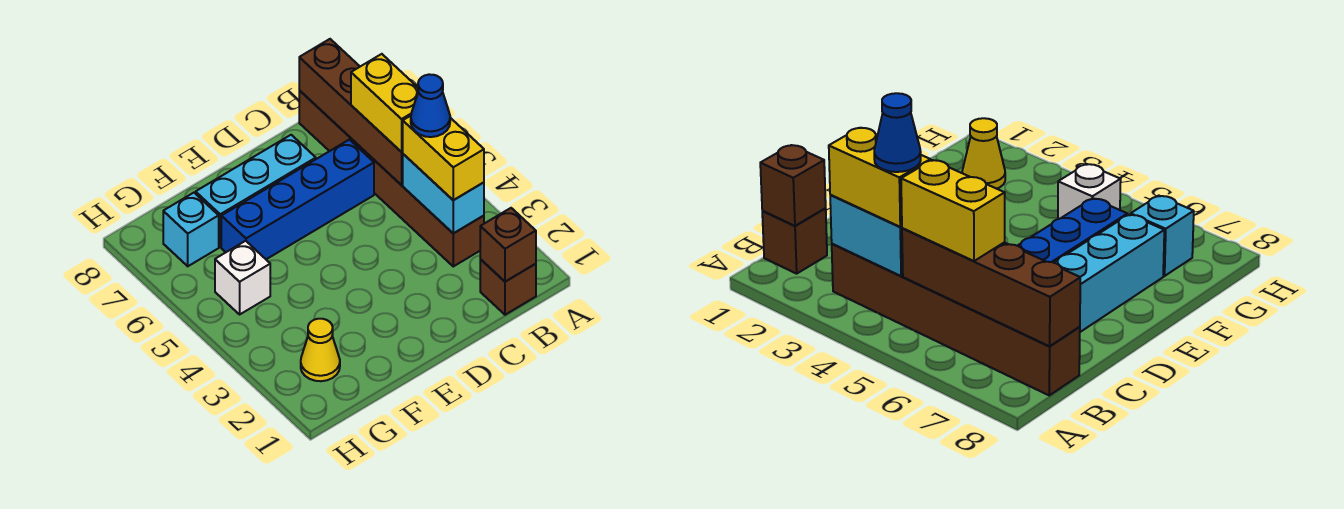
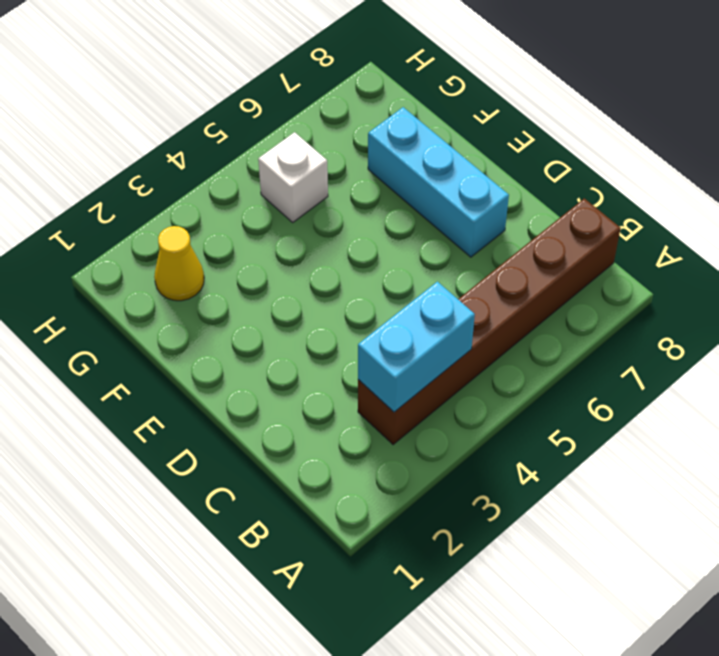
none -> brown 1x1 brick [480,259,536,315]
none -> blue 1x4 brick [221,140,374,259]
none -> cyan 1x1 brick [163,193,219,266]

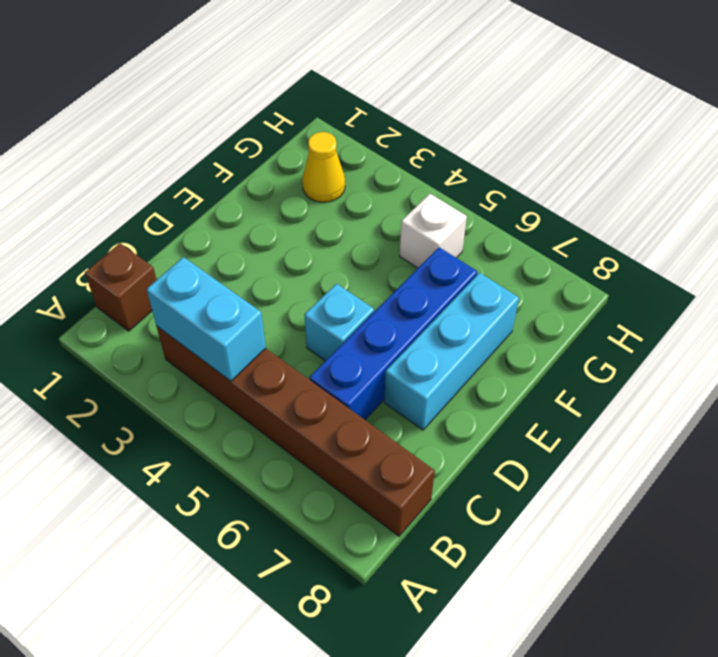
cyan 1x1 brick [304,284,374,361] -> cyan 1x1 brick moved to [163,193,219,266]
none -> brown 1x1 brick [480,208,536,282]
none -> brown 1x4 brick [299,39,403,185]
none -> yellow 1x2 brick [403,116,484,200]

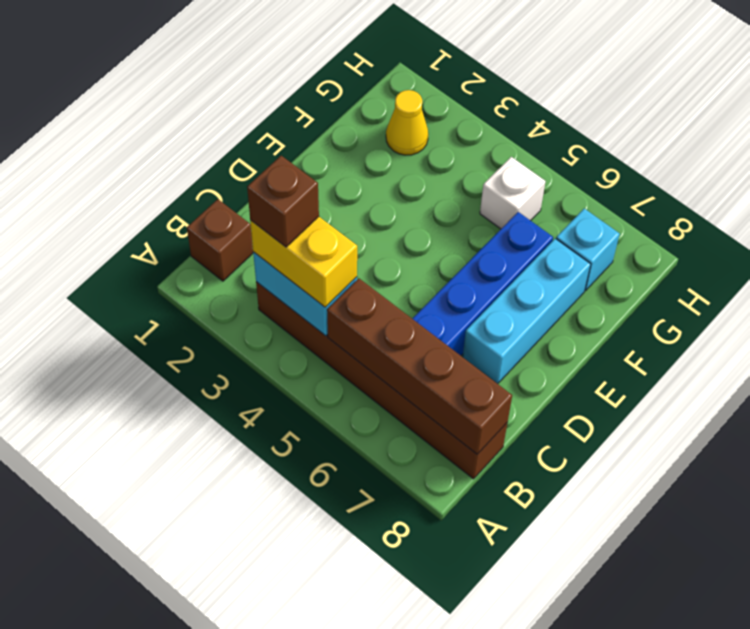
brown 1x1 brick [247,156,319,247] -> brown 1x1 brick moved to [480,208,536,282]
none -> yellow 1x2 brick [351,54,418,152]
none -> blue 1x1 cone [411,74,450,137]

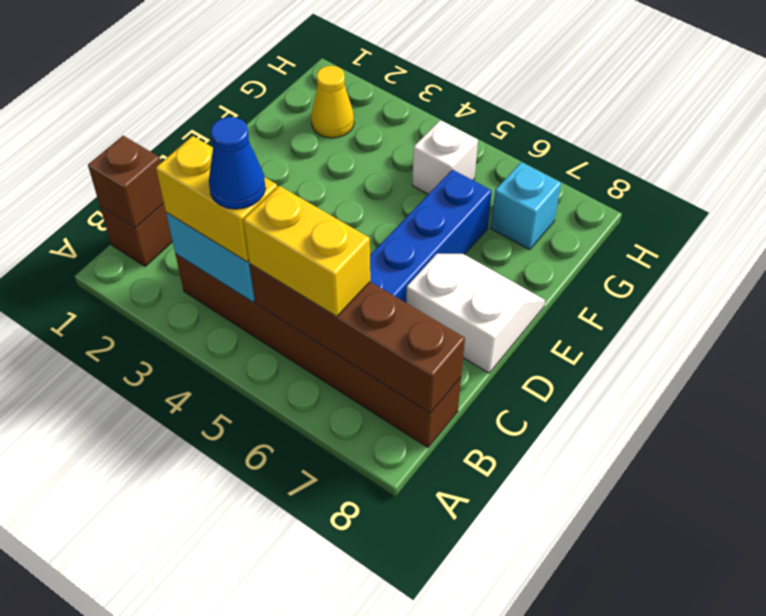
white 2x2 slope [406,254,545,373] -> cyan 1x3 brick [196,135,316,247]

